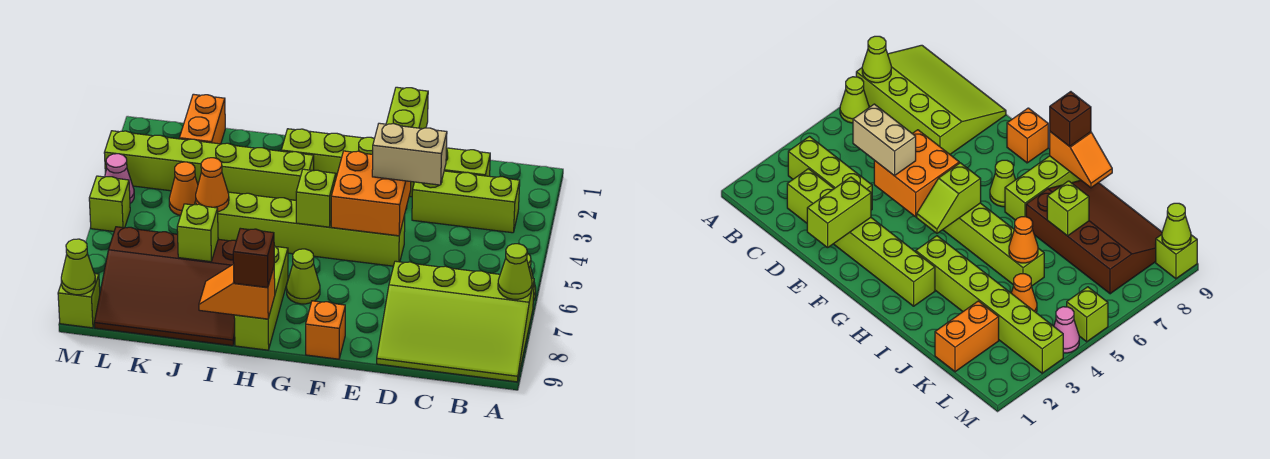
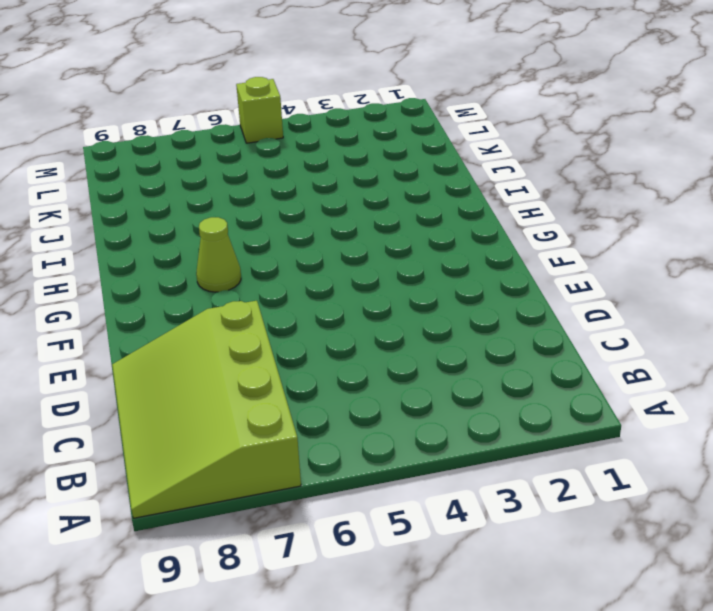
none -> lime 1x1 cone [840,77,869,123]
none -> lime 1x3 brick [412,171,520,233]
none -> lime 1x6 brick [281,129,490,197]

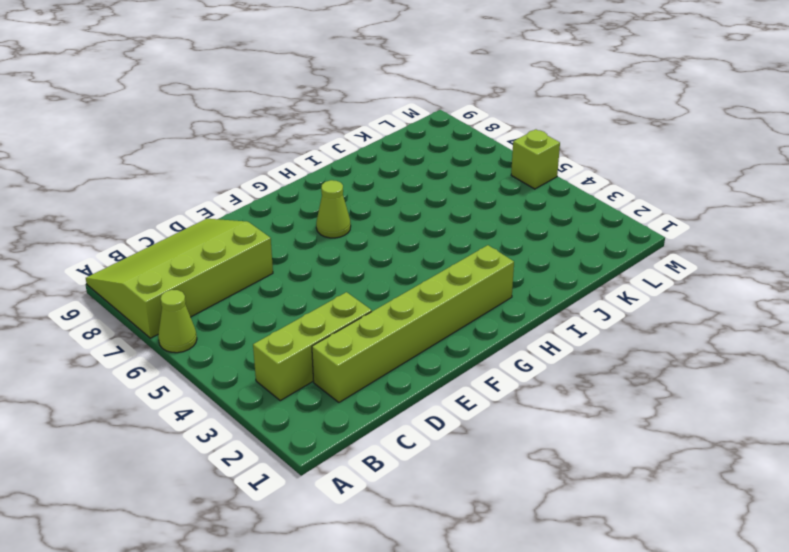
none -> lime 1x6 brick [194,192,405,266]
none -> orange 1x1 brick [306,301,345,359]
none -> lime 1x6 brick [104,131,314,200]

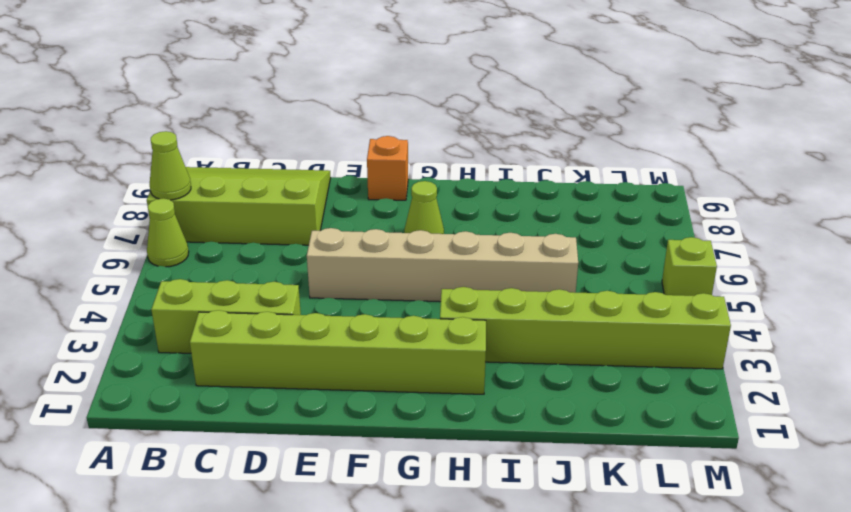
tan 1x6 brick [307,228,578,302] -> lime 1x6 brick [194,192,405,266]
none -> lime 1x3 brick [234,246,288,350]
none -> brown 3x4 slope [94,227,236,346]
none -> orange 1x2 brick [179,94,225,144]

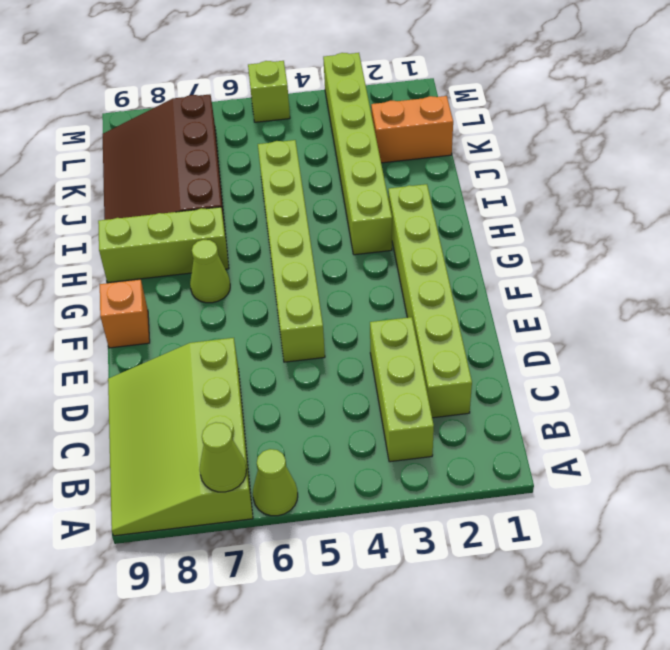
none -> orange 1x1 cone [169,162,198,216]
none -> pink 1x1 cone [105,154,134,203]
none -> lime 1x1 brick [58,274,100,328]

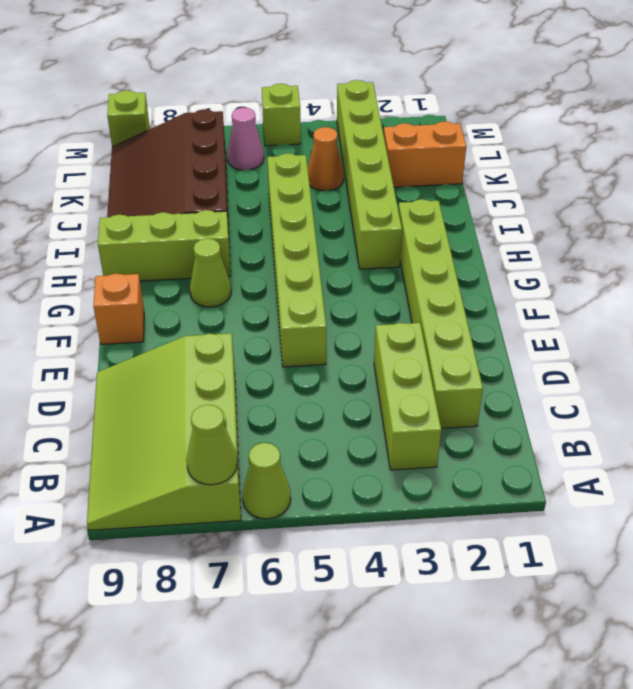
pink 1x1 cone [227,108,264,170] -> pink 1x1 cone moved to [105,154,134,203]
none -> lime 1x2 brick [386,87,428,129]
none -> orange 2x2 brick [331,151,411,236]
none -> lime 1x2 slope [296,169,337,227]

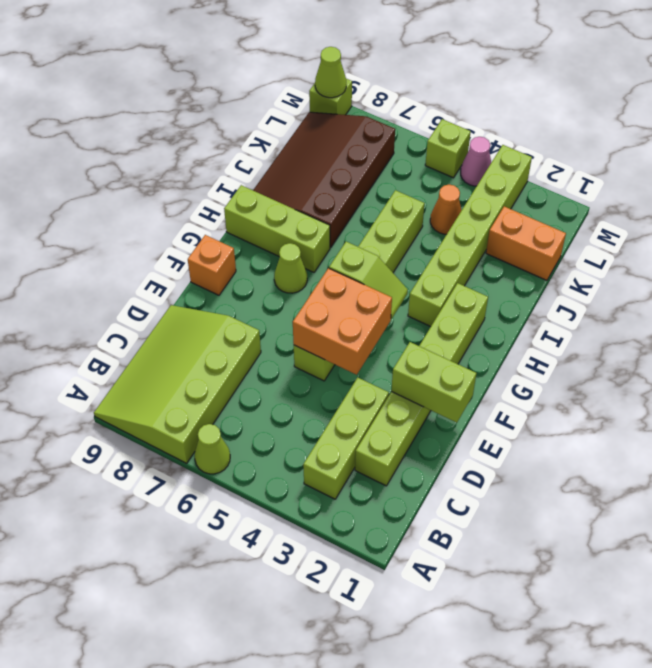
none -> lime 1x1 cone [498,244,532,299]
none -> orange 1x2 slope [199,264,275,319]
none -> orange 1x1 cone [196,158,229,212]

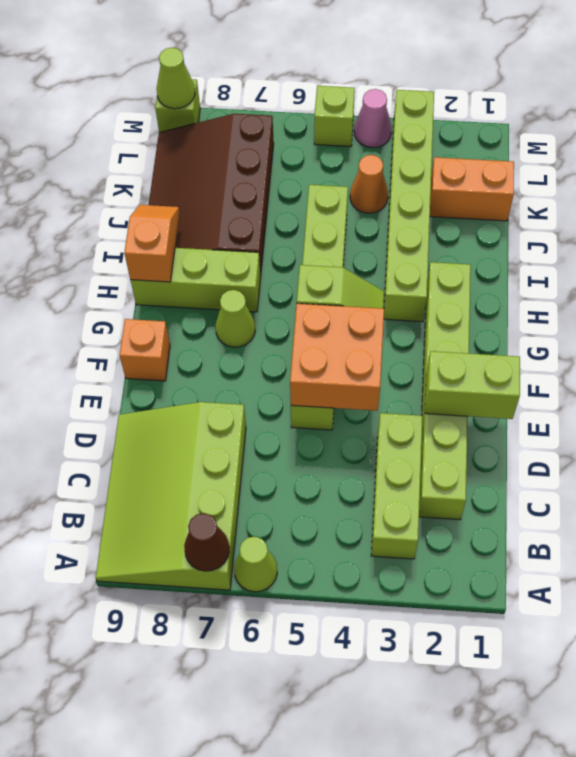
brown 1x1 cone [184,513,229,571] -> lime 1x1 cone [498,244,532,299]
none -> orange 1x1 cone [196,158,229,212]
none -> lime 1x1 brick [177,204,218,262]
none -> tan 1x2 brick [372,123,447,185]

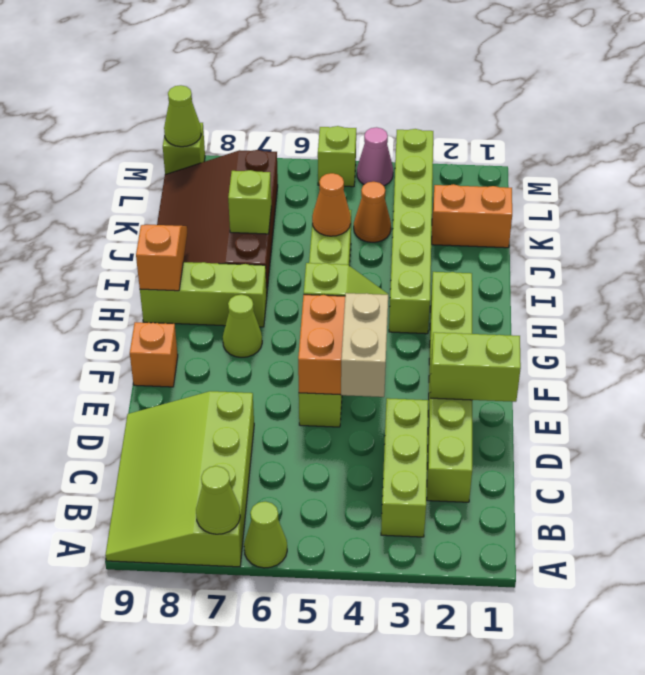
none -> brown 1x1 brick [233,228,274,288]

